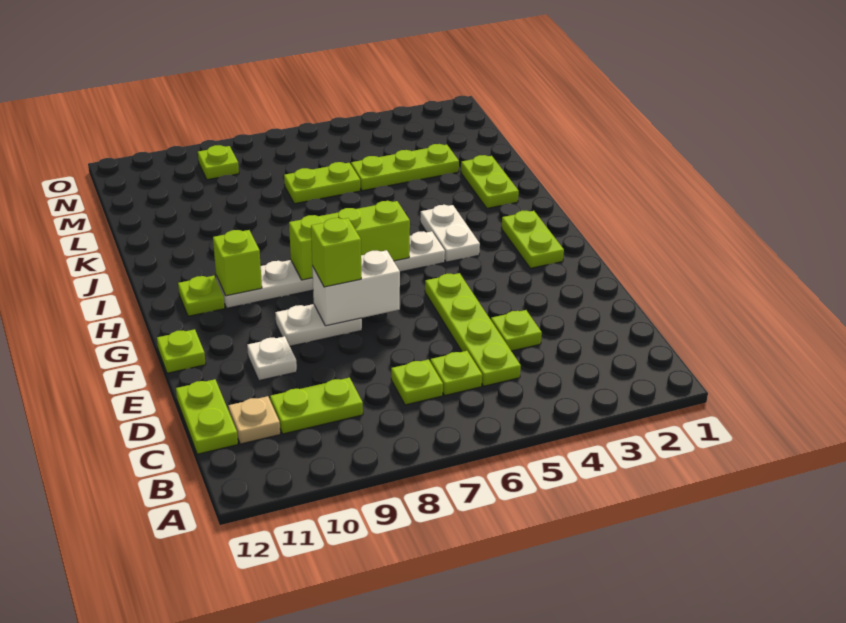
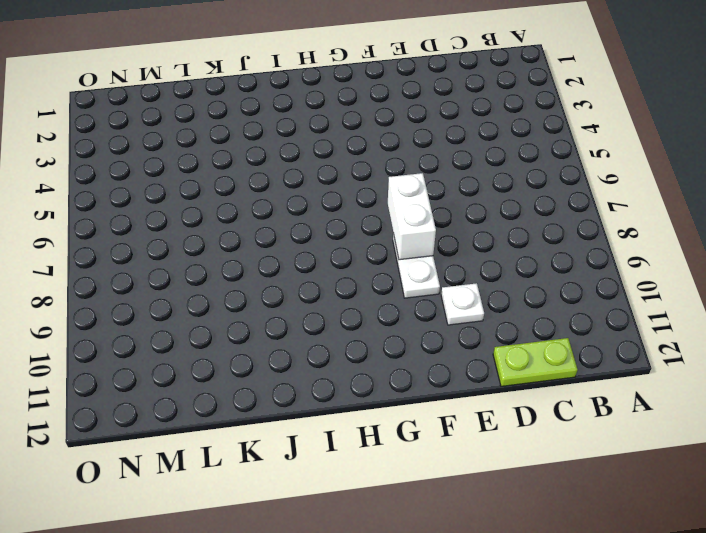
none -> lime 1x4 plate [425,273,521,386]
none -> lime 1x1 plate [431,351,482,395]
none -> lime 1x1 plate [391,360,443,405]

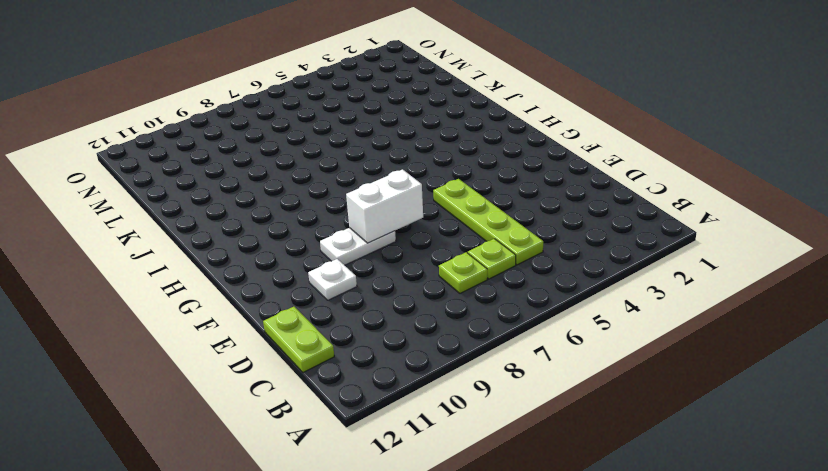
none -> lime 1x2 plate [270,378,363,434]
none -> tan 1x1 plate [228,396,280,444]
none -> lime 1x1 plate [491,310,542,351]

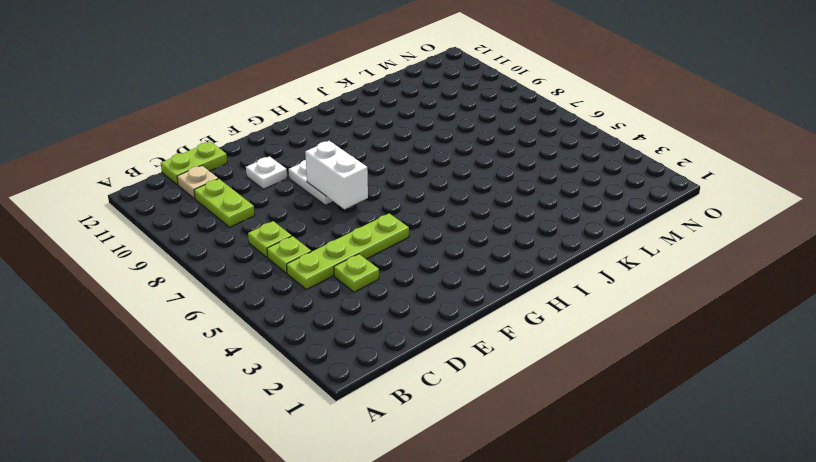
none -> lime 1x1 plate [157,329,206,373]
none -> lime 1x2 plate [501,211,564,268]
none -> white 1x2 plate [420,205,480,262]

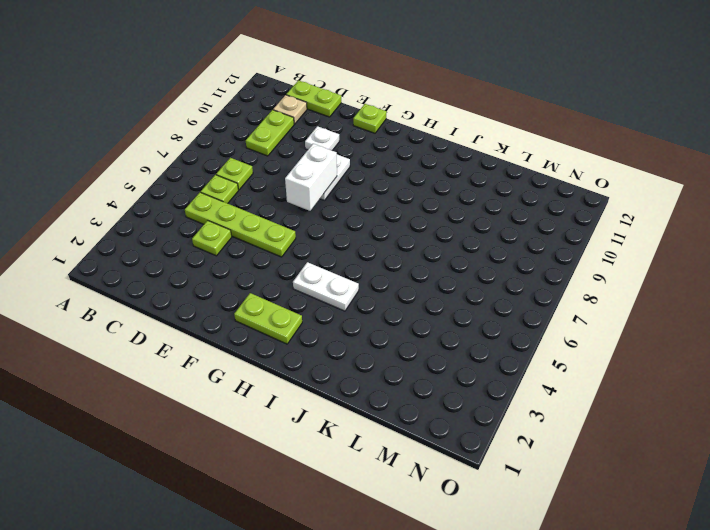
none -> white 1x6 plate [216,231,445,308]
none -> lime 1x1 plate [178,276,225,316]
none -> lime 1x2 plate [461,155,519,208]

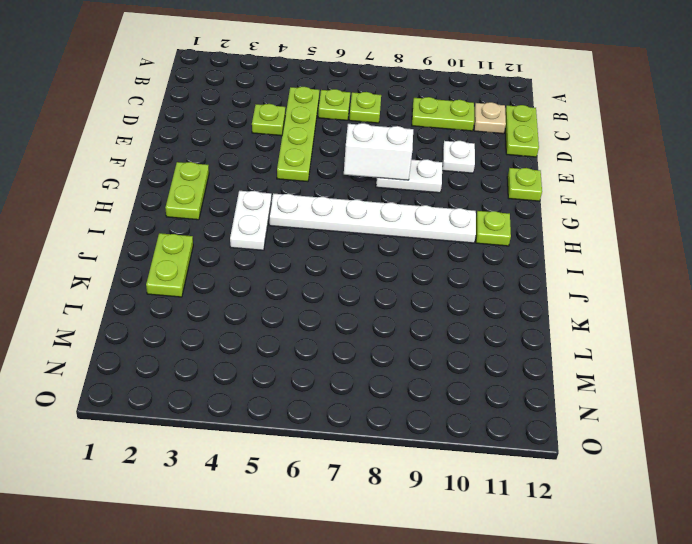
none -> lime 1x3 plate [351,144,459,191]
none -> lime 1x2 plate [284,162,360,204]
none -> lime 1x1 plate [198,145,239,180]

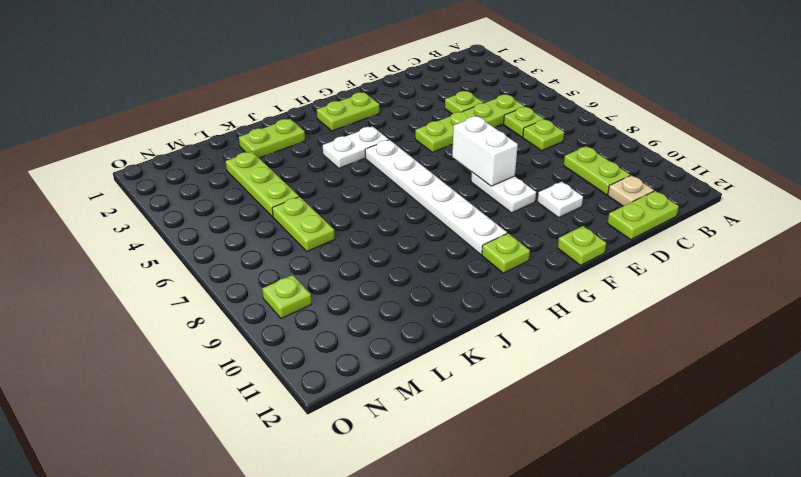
none -> lime 1x3 brick [289,201,410,280]
none -> lime 1x1 brick [213,230,262,296]
none -> lime 1x1 brick [311,218,361,287]

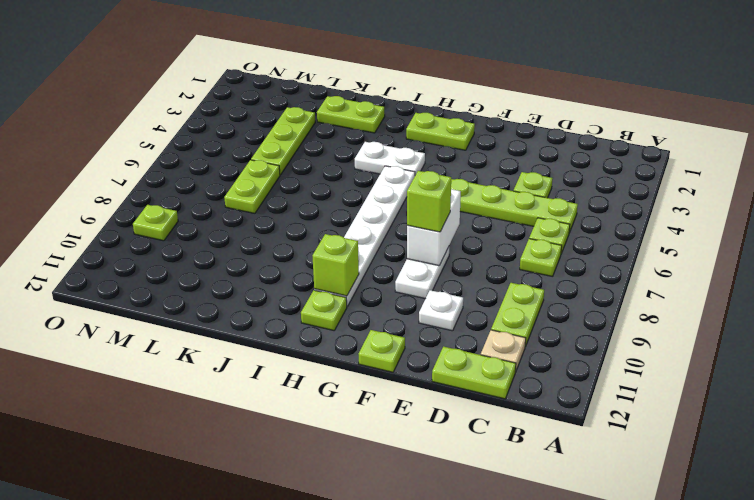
none -> lime 1x3 brick [289,201,410,280]

